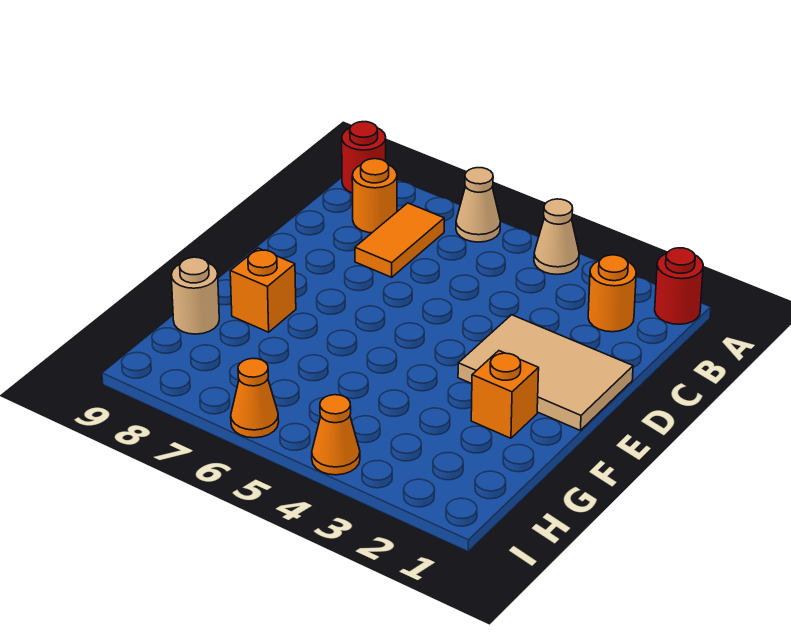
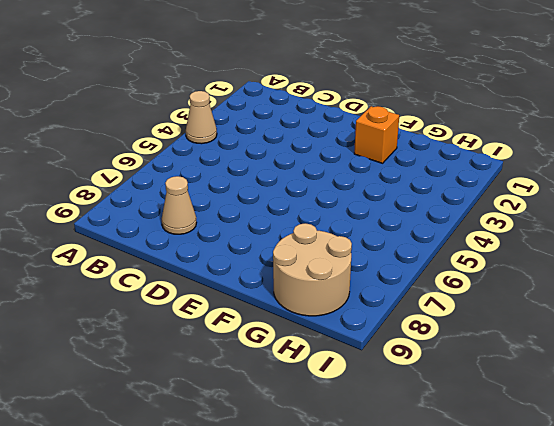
tan 1x1 cone [162,176,197,234] -> tan 1x1 cone moved to [456,168,501,242]
tan 2x2 round brick [273,223,352,316] -> tan 1x1 round brick [171,257,219,334]
none -> red 1x1 round brick [655,248,703,324]
none -> red 1x1 round brick [342,122,386,193]
none -> orange 1x1 round brick [588,255,636,332]

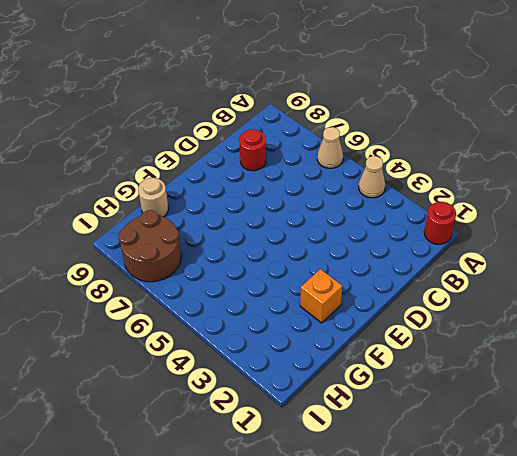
red 1x1 round brick [239,129,266,171] -> red 1x1 round brick moved to [342,122,386,193]
brown 2x2 round brick [118,210,181,282] -> none
none -> orange 1x1 round brick [588,255,636,332]
none -> orange 1x2 tile [355,203,444,277]
none -> orange 1x1 round brick [352,159,397,233]

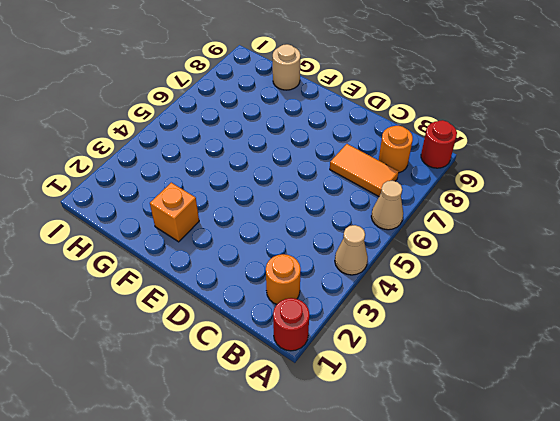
none -> tan 2x3 tile [458,315,633,430]
none -> orange 1x1 brick [230,248,296,332]
none -> orange 1x1 cone [312,395,360,475]

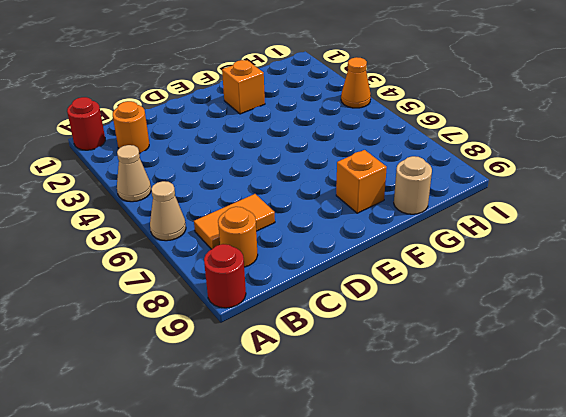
none -> tan 2x3 tile [458,315,633,430]
none -> orange 1x1 cone [231,358,279,438]

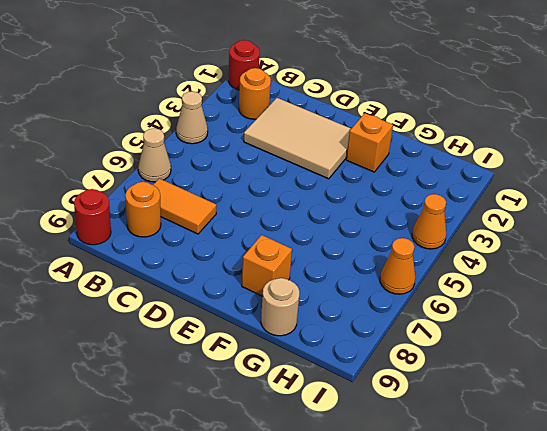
tan 2x3 tile [244,98,351,179] -> tan 2x3 tile turned to [458,315,633,430]

